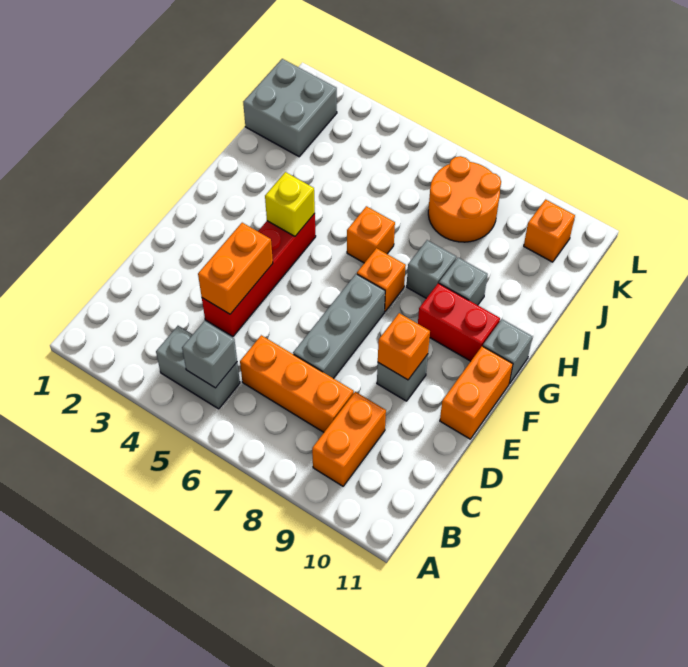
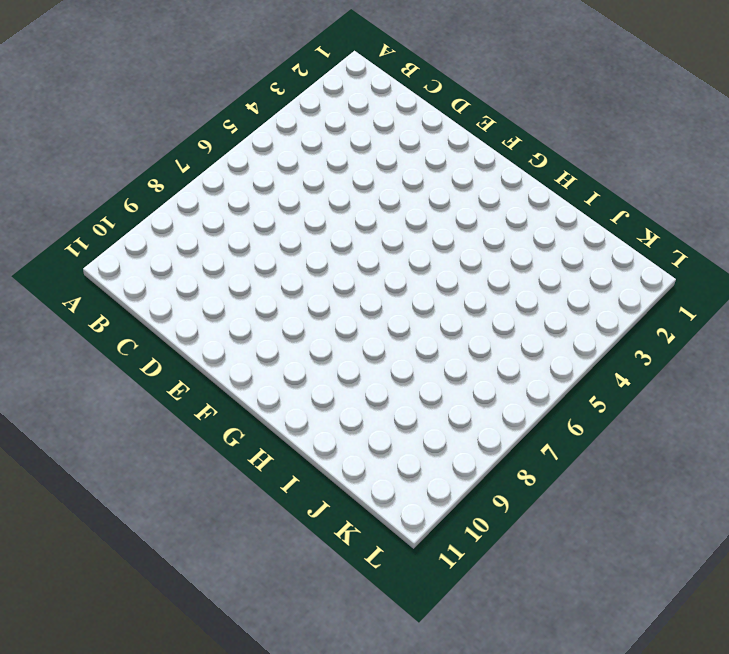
none -> grey 1x2 brick [156,326,240,409]
none -> orange 1x2 brick [312,392,386,486]
none -> orange 1x3 brick [240,335,354,432]

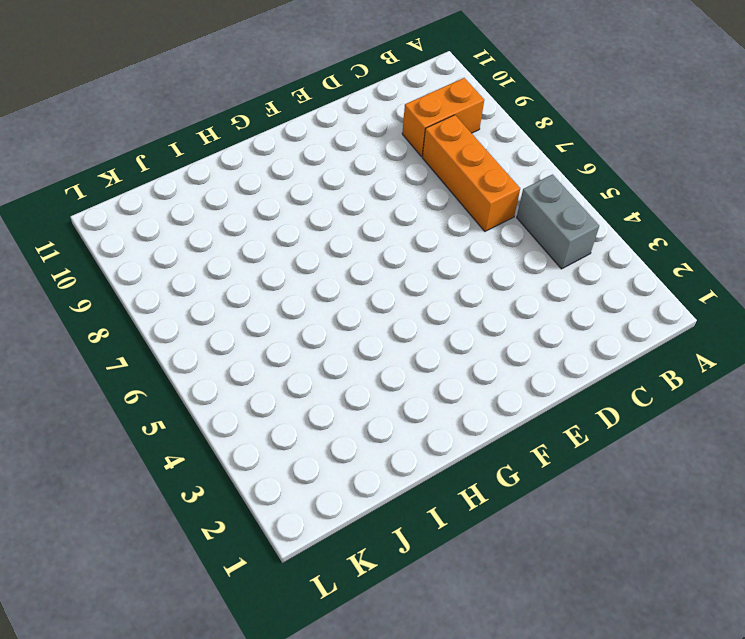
none -> red 1x4 brick [202,213,316,337]
none -> grey 1x3 brick [293,274,385,379]
none -> grey 1x1 brick [377,354,428,401]

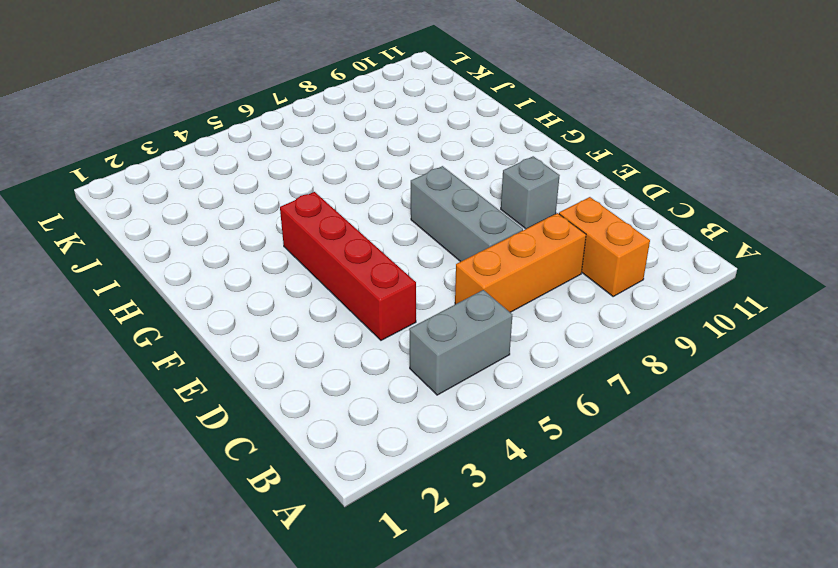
none -> orange 1x2 brick [440,346,513,439]
none -> orange 1x1 brick [357,248,406,311]
none -> red 1x2 brick [418,283,500,361]

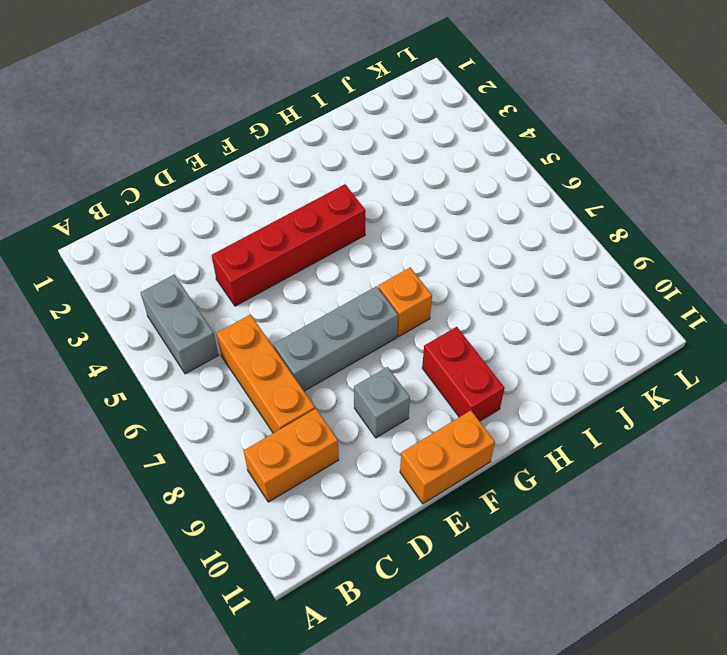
none -> grey 1x1 brick [483,319,532,384]
none -> orange 1x1 brick [347,206,395,263]
none -> grey 1x1 brick [407,240,456,298]

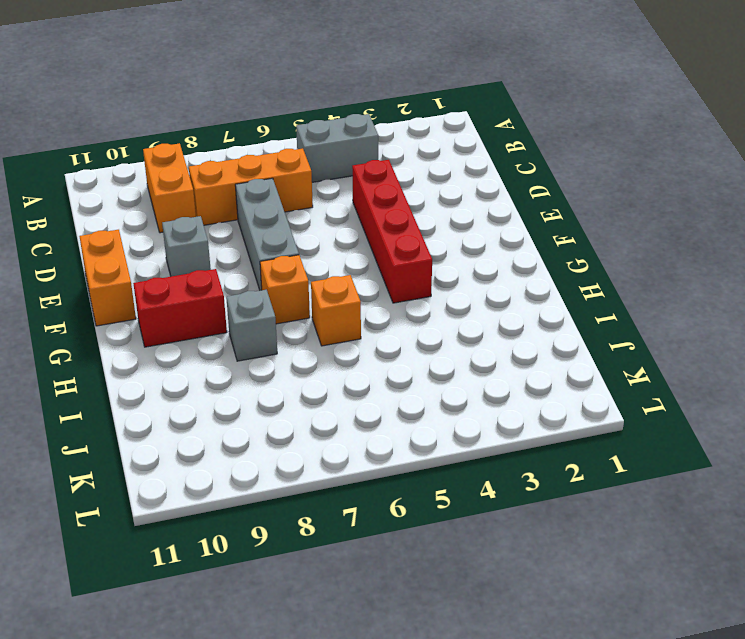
none -> grey 1x1 brick [483,319,532,384]
none -> grey 1x1 brick [439,258,488,305]
none -> grey 2x2 brick [243,59,337,157]

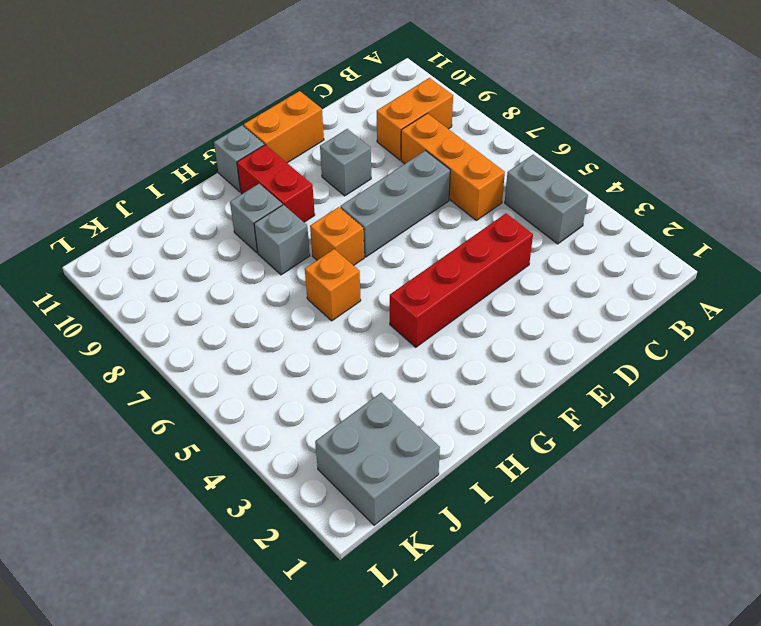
none -> orange 2x2 round brick [428,156,501,242]
none -> orange 1x1 brick [524,199,575,262]
none -> grey 1x1 brick [182,321,237,388]

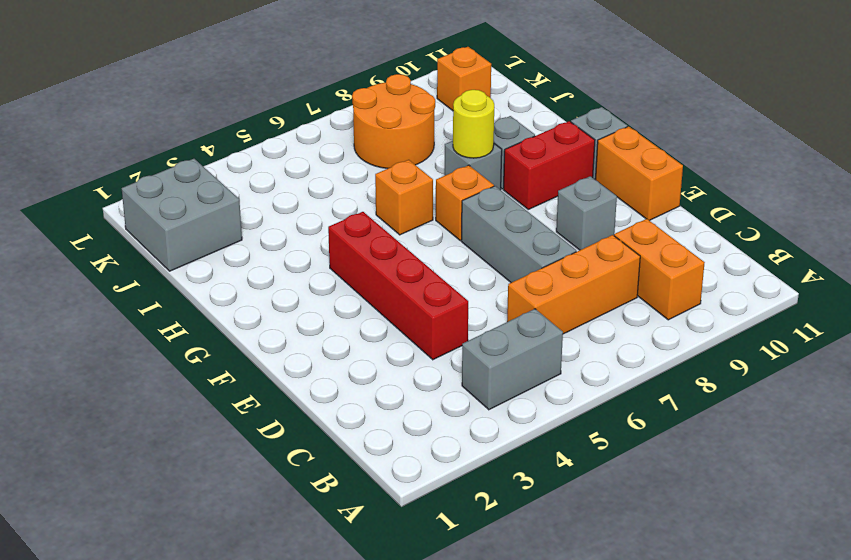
yellow 1x1 round brick [453,90,494,158] -> none
none -> grey 1x1 brick [182,321,237,388]
none -> orange 1x2 brick [198,223,273,314]
none -> orange 1x1 brick [378,313,430,380]

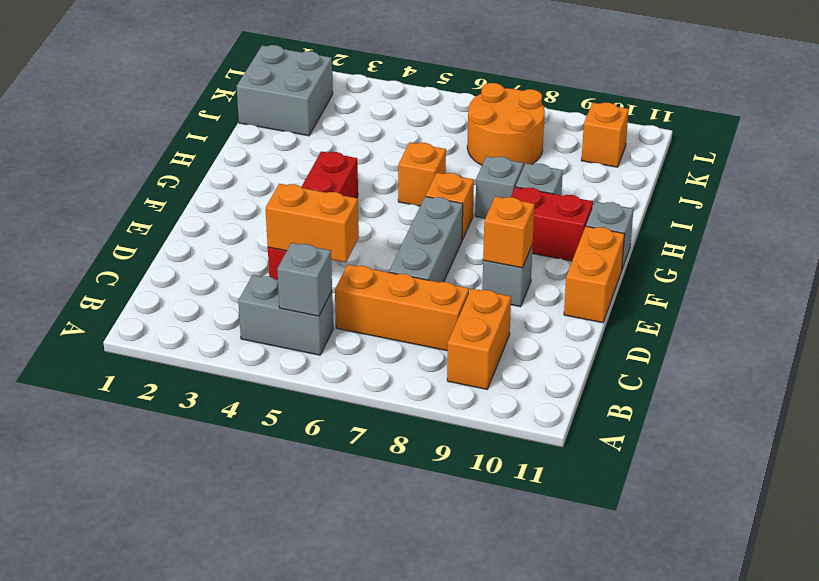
orange 1x2 brick [266,184,359,262] -> orange 1x2 brick turned to [198,223,273,314]
none -> yellow 1x1 brick [265,172,315,236]

